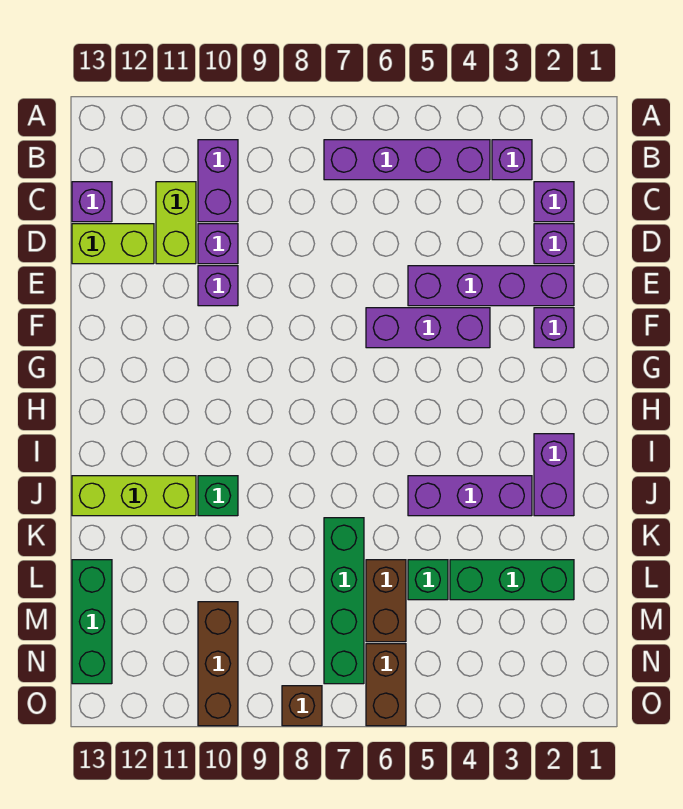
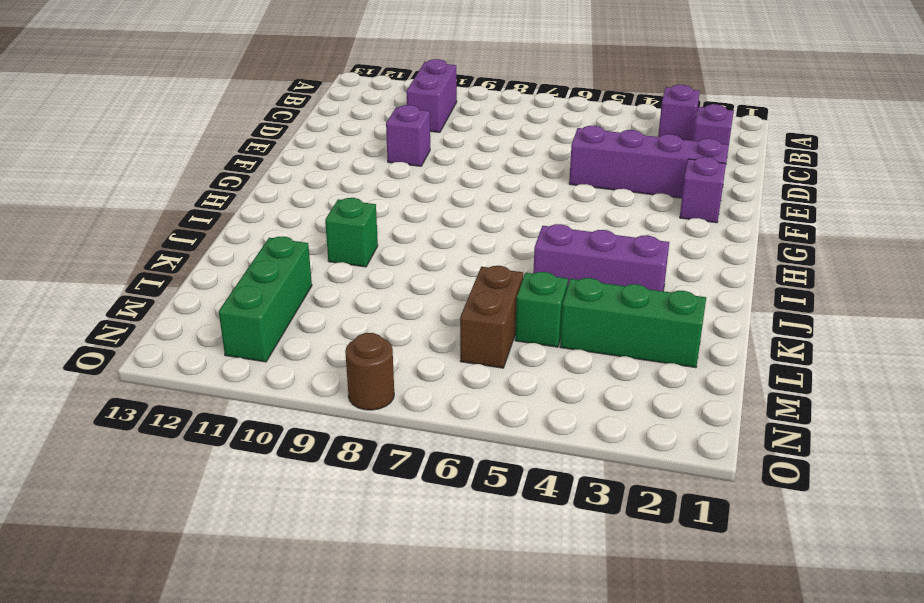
green 1x3 brick [219,237,312,362] -> green 1x3 brick moved to [72,560,112,684]
brown 1x1 round brick [345,333,394,410] -> brown 1x1 brick [282,686,322,726]
none -> purple 1x4 brick [324,140,490,180]
none -> lime 1x2 brick [156,182,196,264]
none -> purple 1x1 brick [72,182,112,222]

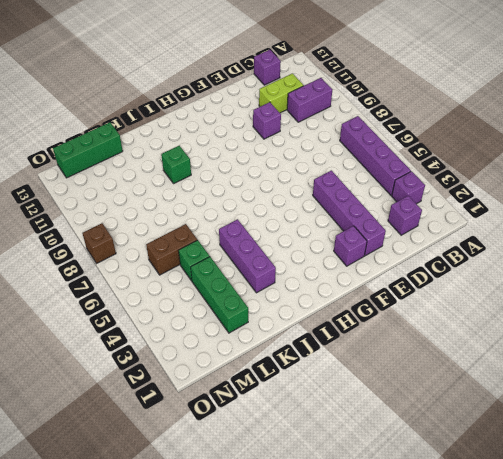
none -> purple 1x1 brick [534,224,574,264]
none -> purple 1x1 brick [198,224,238,264]
none -> lime 1x2 brick [72,224,154,264]

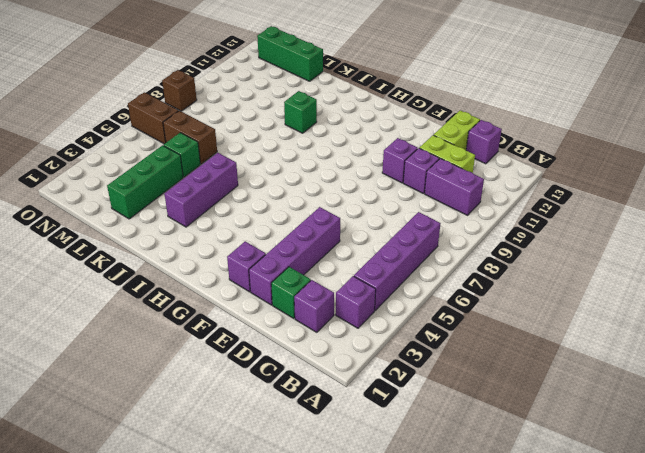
green 1x1 brick [271,267,311,319] -> purple 1x1 brick [534,224,574,264]
none -> purple 1x3 brick [366,308,490,348]
none -> purple 1x2 brick [534,434,574,516]
none -> lime 1x3 brick [72,476,196,516]

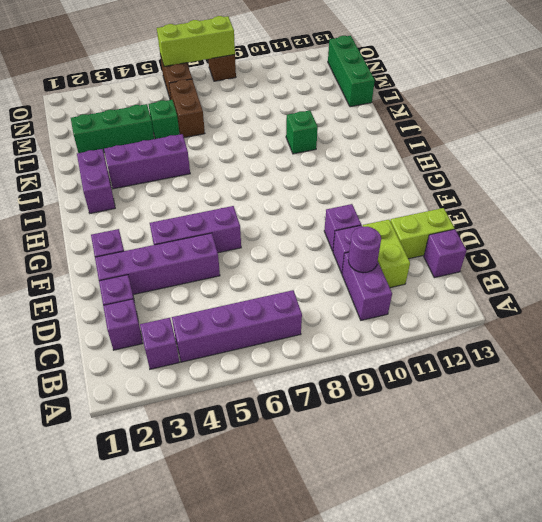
purple 1x1 round brick [348,227,381,273] -> none
lime 1x3 brick [157,16,235,66] -> lime 1x3 brick moved to [72,476,196,516]
none -> green 1x4 brick [324,518,364,684]
none -> brown 1x3 brick [198,602,238,726]

